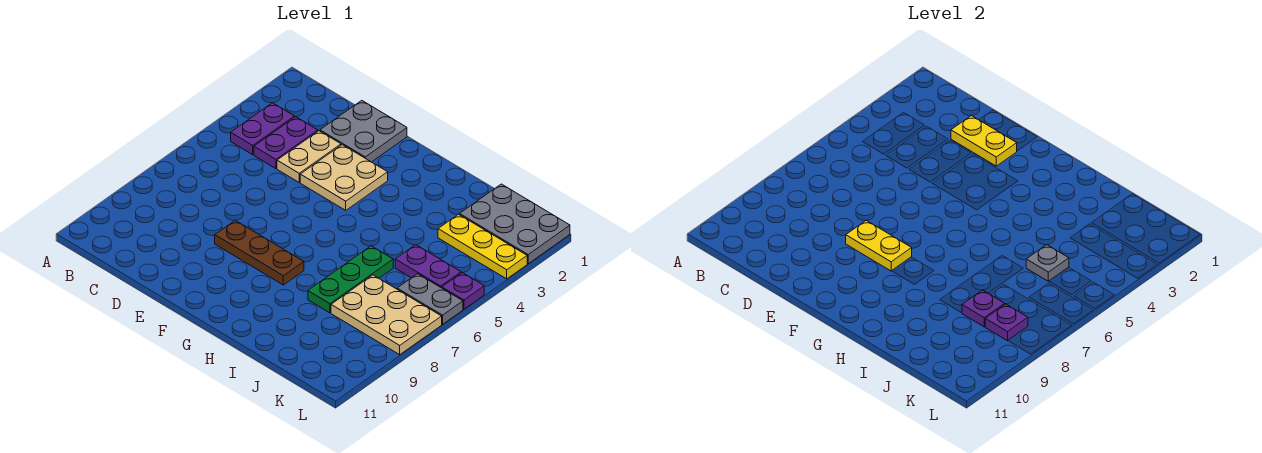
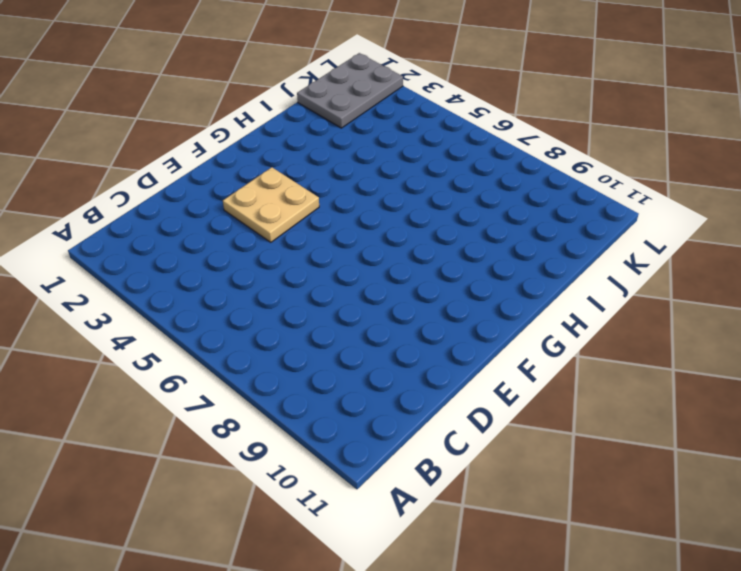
none -> purple 1x2 plate [231,103,295,155]
none -> purple 1x2 plate [254,117,318,169]
none -> grey 2x2 plate [320,100,407,162]

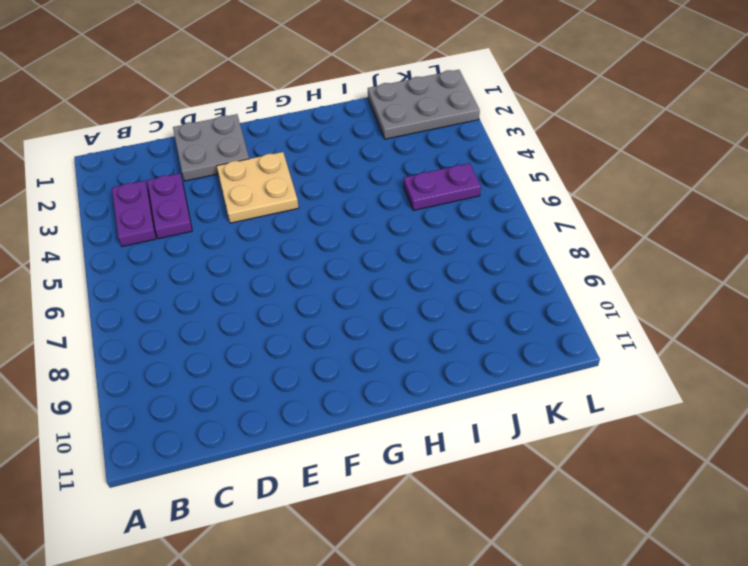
none -> tan 1x2 plate [277,131,341,182]
none -> brown 1x3 plate [215,220,304,285]
none -> green 1x3 plate [308,246,393,313]

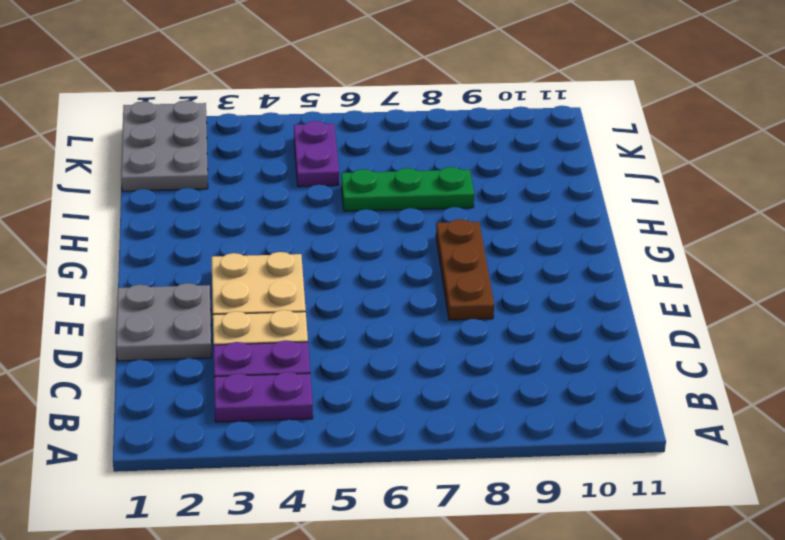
none -> yellow 1x3 plate [438,214,527,279]
none -> tan 2x3 plate [331,275,442,355]
none -> grey 1x2 plate [397,274,463,324]

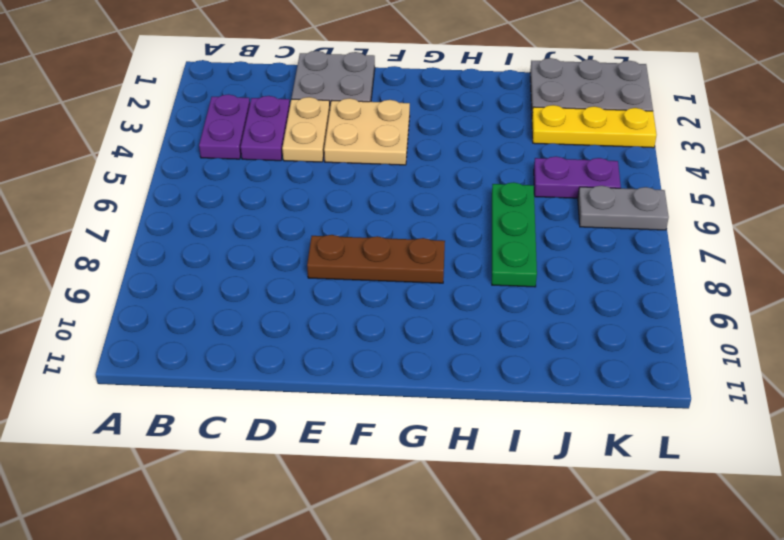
none -> tan 2x3 plate [331,275,442,355]
none -> purple 1x1 plate [442,272,484,309]
none -> yellow 1x2 plate [951,116,1017,166]

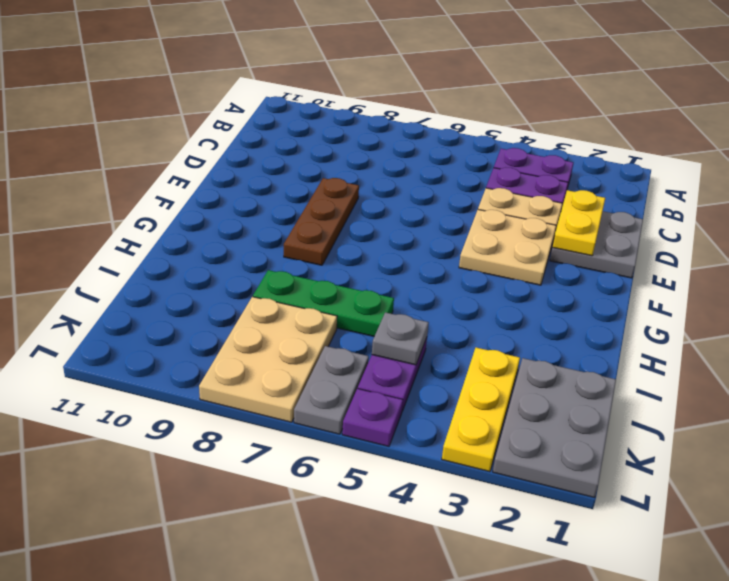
none -> yellow 1x2 plate [846,220,912,271]
none -> purple 1x1 plate [962,290,1005,327]
none -> purple 1x1 plate [985,304,1028,341]

